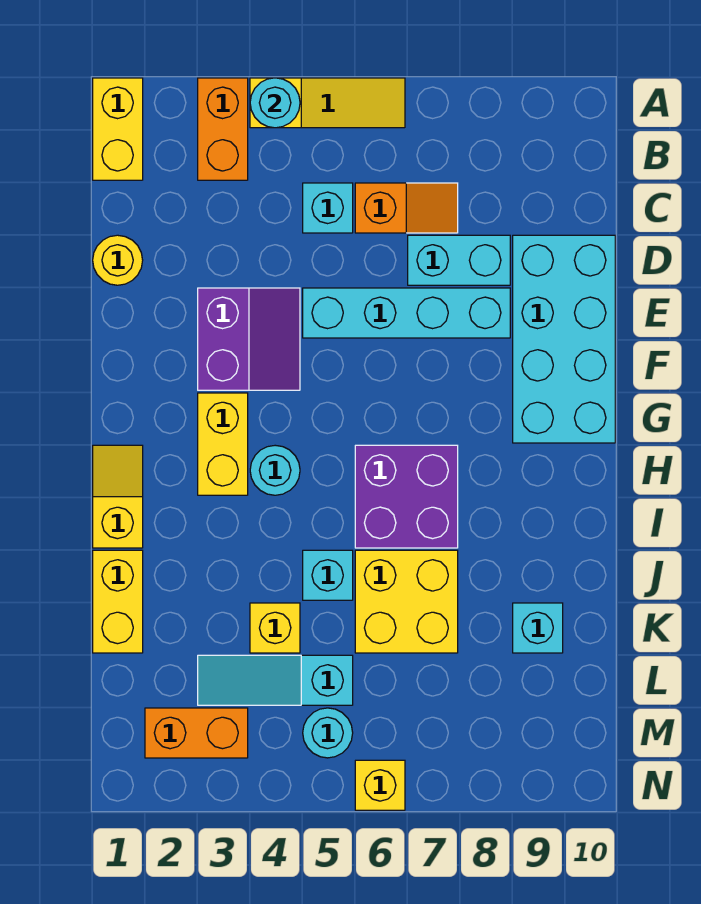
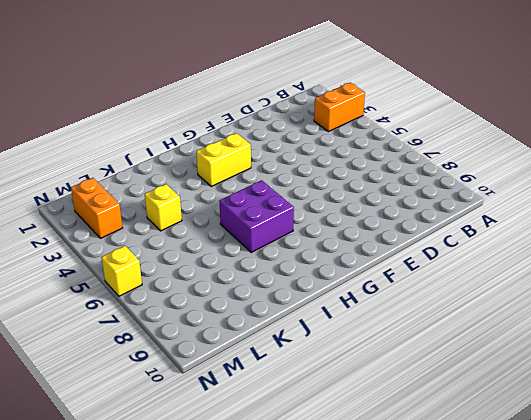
none -> yellow 1x2 brick [93,78,143,180]
none -> yellow 1x3 slope [250,78,405,128]
none -> cyan 1x1 brick [303,183,353,233]

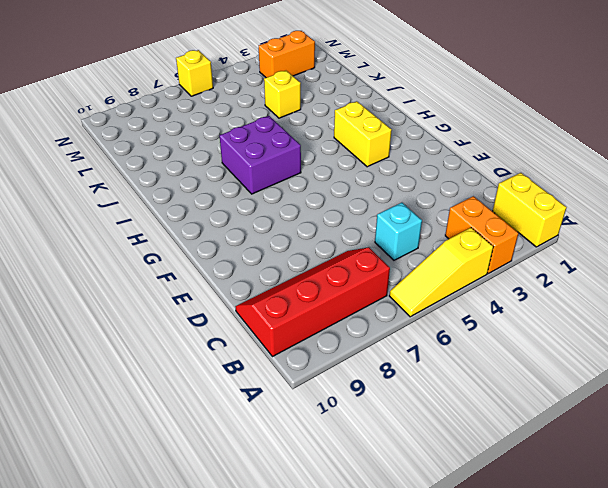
red 2x4 slope [235,247,390,357] -> orange 1x2 slope [355,183,458,233]
none -> yellow 1x1 round brick [93,235,143,285]
none -> cyan 1x2 brick [408,235,510,285]
none -> cyan 2x4 brick [513,235,615,443]

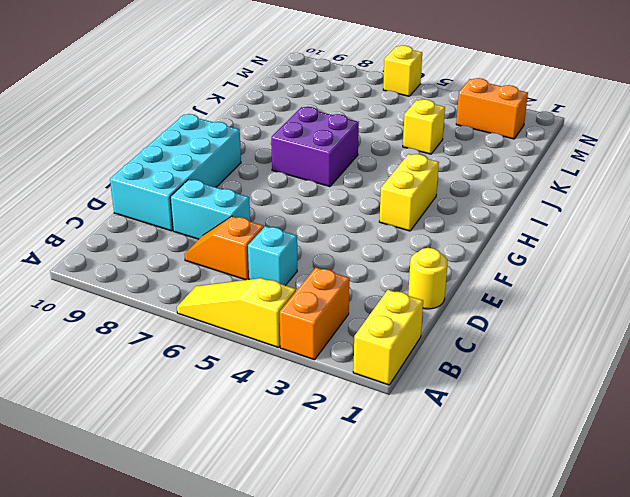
none -> purple 2x2 slope [198,288,300,390]
none -> cyan 1x4 brick [303,288,510,338]
none -> yellow 1x2 slope [93,445,143,548]

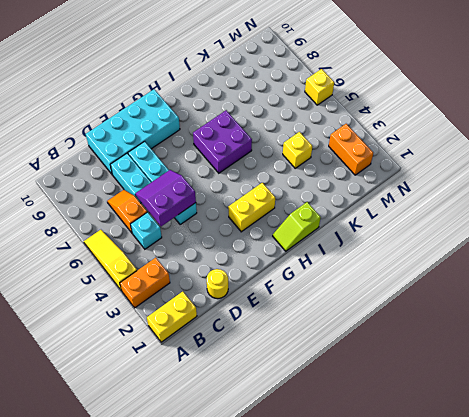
purple 2x2 slope [135,170,196,226] -> purple 2x2 slope moved to [198,288,300,390]
lime 1x2 slope [273,202,321,251] -> yellow 1x2 slope [93,445,143,548]
none -> cyan 1x1 round brick [250,445,300,495]
none -> yellow 1x2 brick [93,550,143,653]
none -> cyan 1x1 brick [303,550,353,600]

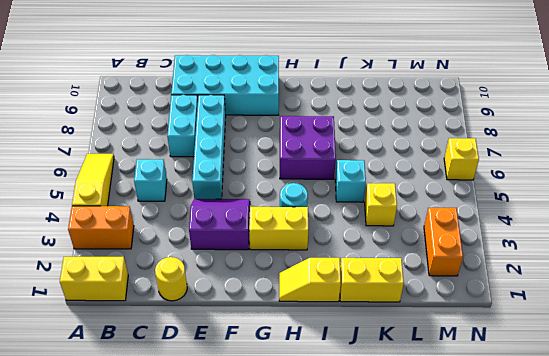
none -> orange 1x2 slope [355,183,458,233]
none -> yellow 2x2 brick [355,550,458,653]
none -> cyan 1x1 brick [513,603,563,653]

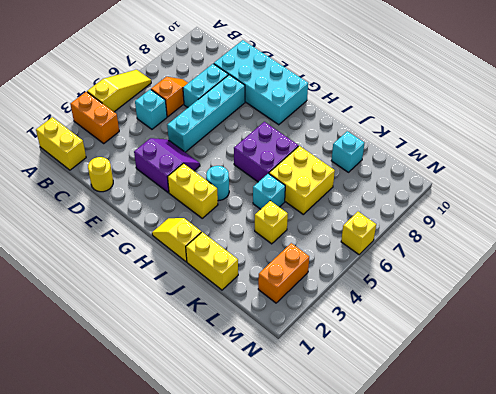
none -> cyan 1x3 slope [198,655,353,705]
none -> cyan 1x1 round brick [303,708,353,758]
none -> cyan 1x1 round brick [250,78,300,128]

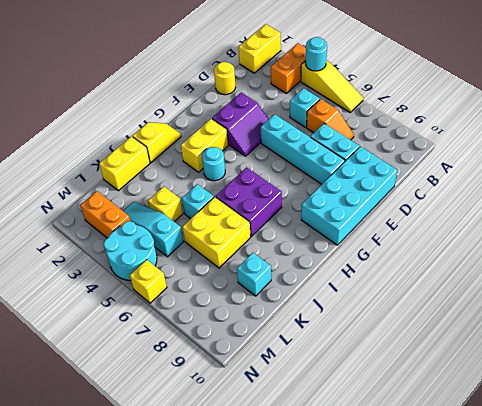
cyan 2x2 round brick [104,221,157,280] -> cyan 1x1 round brick [303,708,353,758]

